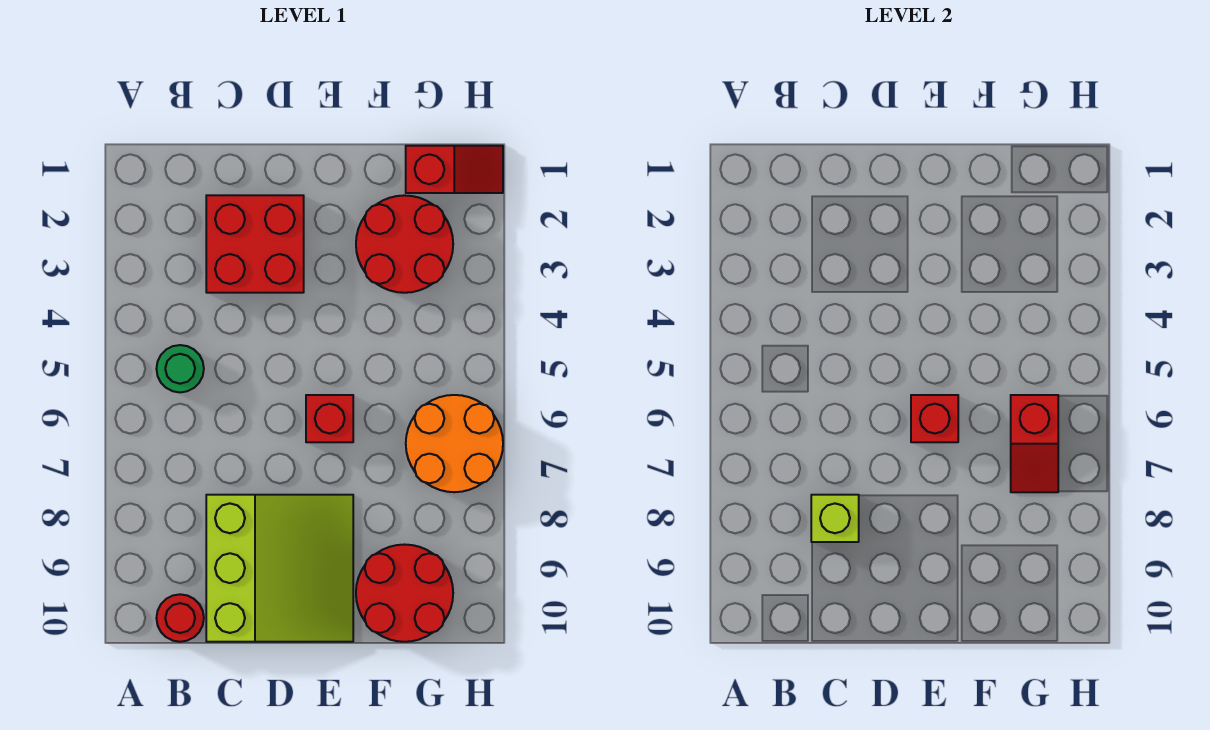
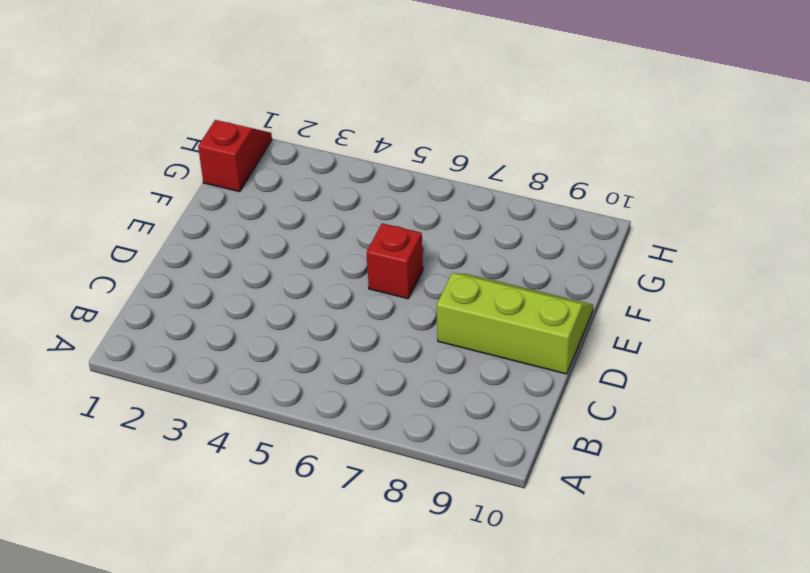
lime 2x3 slope [437,273,593,374] -> lime 3x3 slope [206,495,353,642]
none -> green 1x1 round brick [156,345,204,392]
none -> red 1x1 round brick [156,594,204,642]
none -> red 2x2 brick [206,195,304,293]

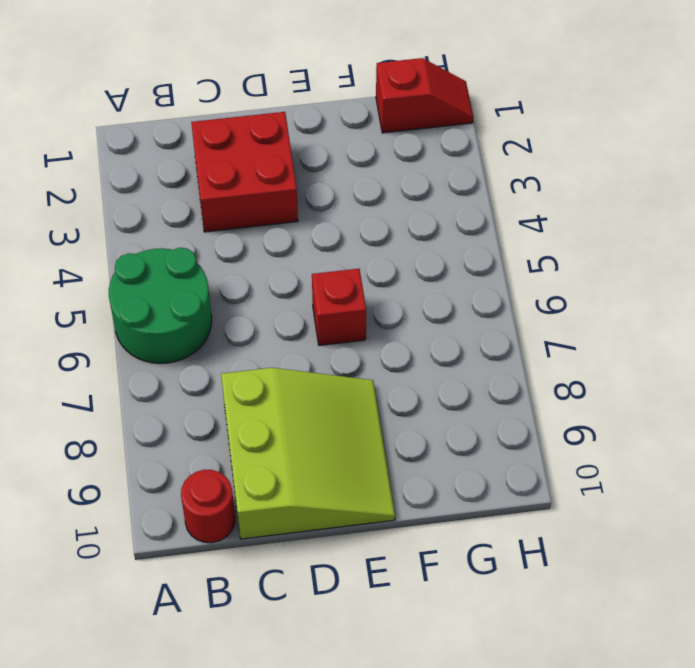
green 2x2 round brick [109,248,212,364] -> green 1x1 round brick [156,345,204,392]
none -> red 2x2 round brick [356,195,453,293]
none -> red 2x2 round brick [356,545,453,642]
none -> orange 2x2 round brick [406,395,503,492]

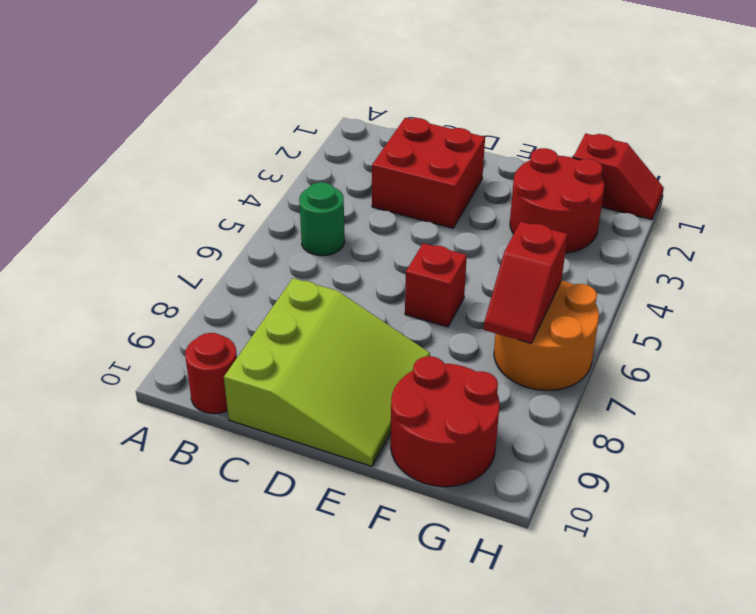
none -> lime 1x1 brick [811,495,859,542]
none -> red 1x1 brick [911,395,958,442]

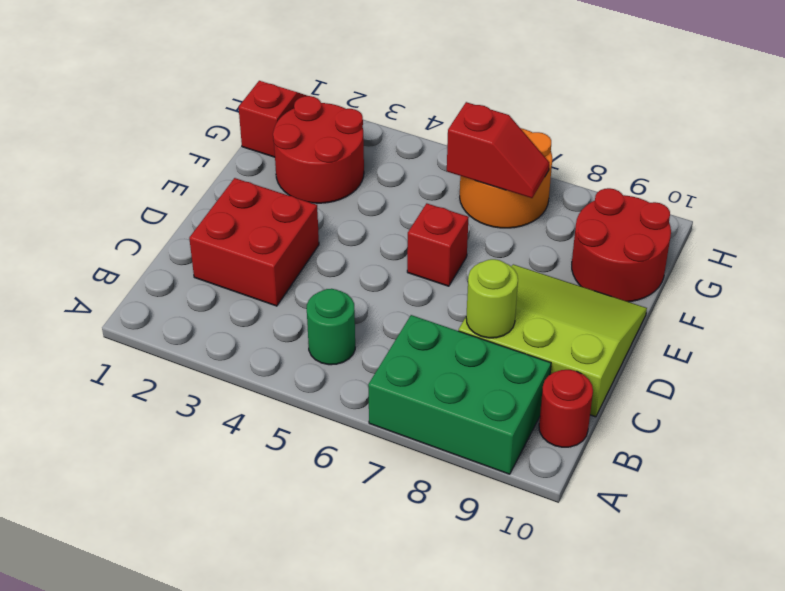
green 2x3 brick [368,315,551,474] -> none
lime 1x1 round brick [466,259,518,338] -> lime 1x1 brick [811,495,859,542]
none -> red 1x1 brick [911,395,958,442]

